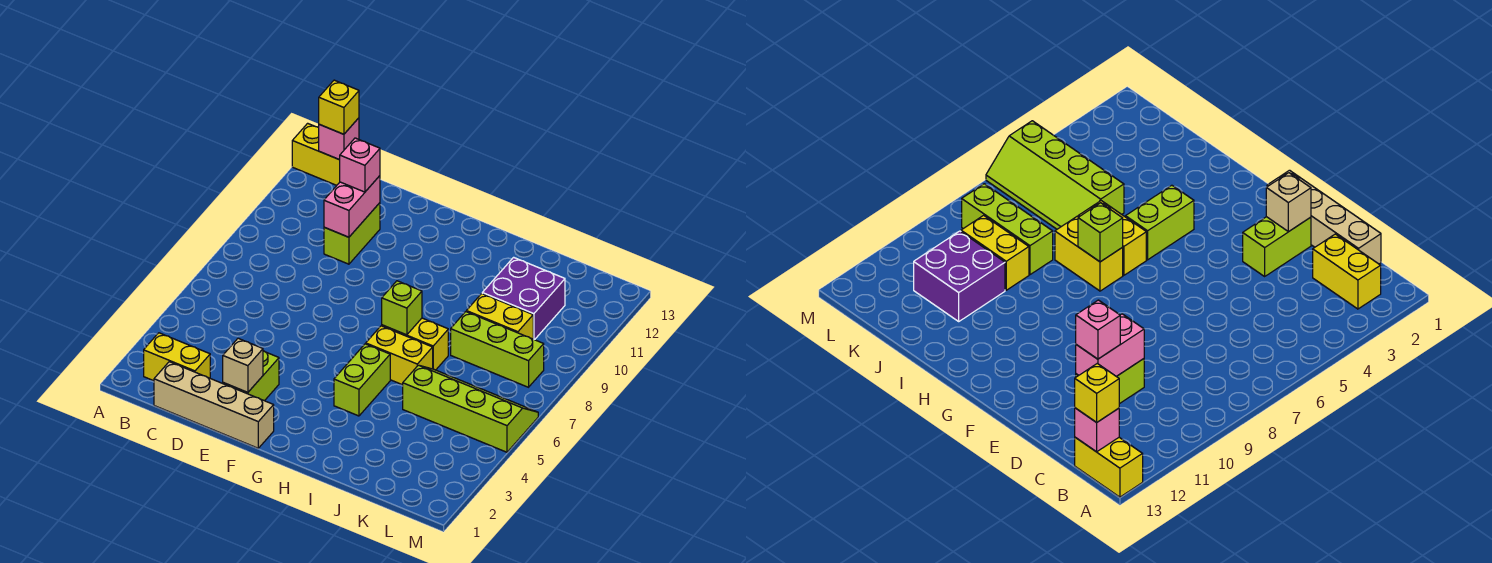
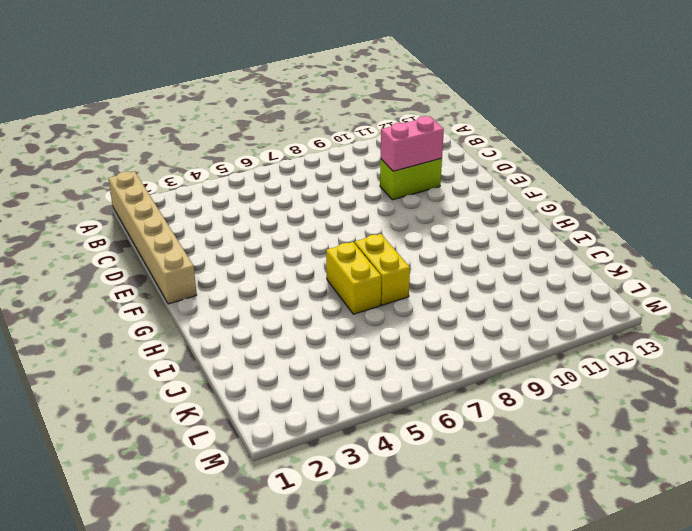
tan 1x6 brick [108,171,197,304] -> tan 1x4 brick [154,362,274,448]
none -> yellow 1x2 brick [292,123,340,185]
none -> yellow 1x2 brick [144,333,210,381]
none -> lime 1x2 brick [223,351,279,401]

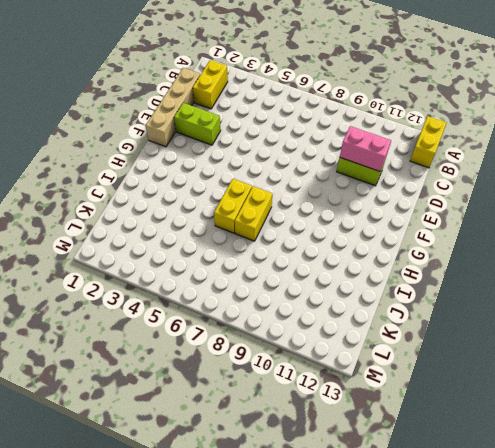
none -> lime 1x2 brick [334,344,390,416]
none -> lime 2x4 slope [403,365,538,452]
none -> lime 1x3 brick [451,312,544,387]

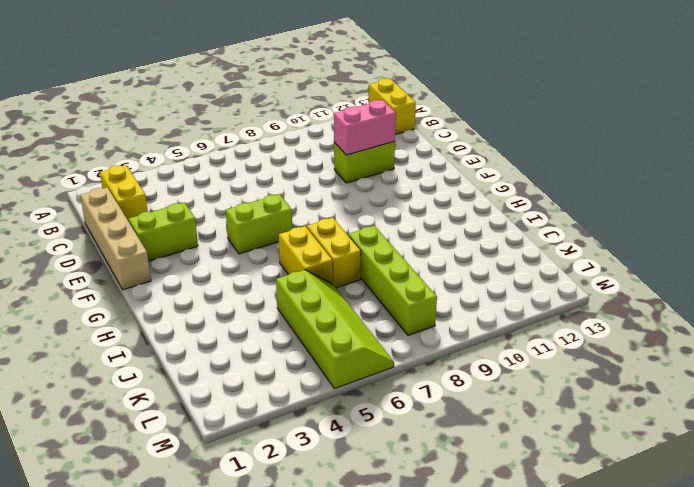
lime 1x2 brick [226,194,292,254] -> lime 1x2 brick moved to [334,344,390,416]
lime 1x4 brick [348,226,437,335] -> lime 1x3 brick [451,312,544,387]
none -> yellow 1x2 brick [466,294,533,339]
none -> purple 2x2 brick [482,257,565,340]
none -> pink 1x1 brick [319,118,359,160]

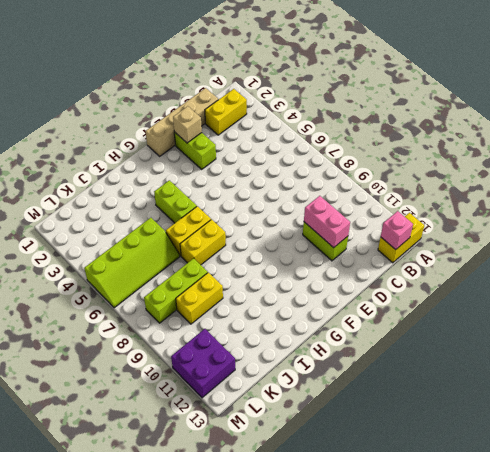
purple 2x2 brick [171,329,235,398] -> purple 2x2 brick moved to [482,257,565,340]
none -> lime 1x1 brick [382,281,422,335]
none -> yellow 1x1 brick [319,80,359,134]
none -> pink 1x1 brick [340,138,380,192]

